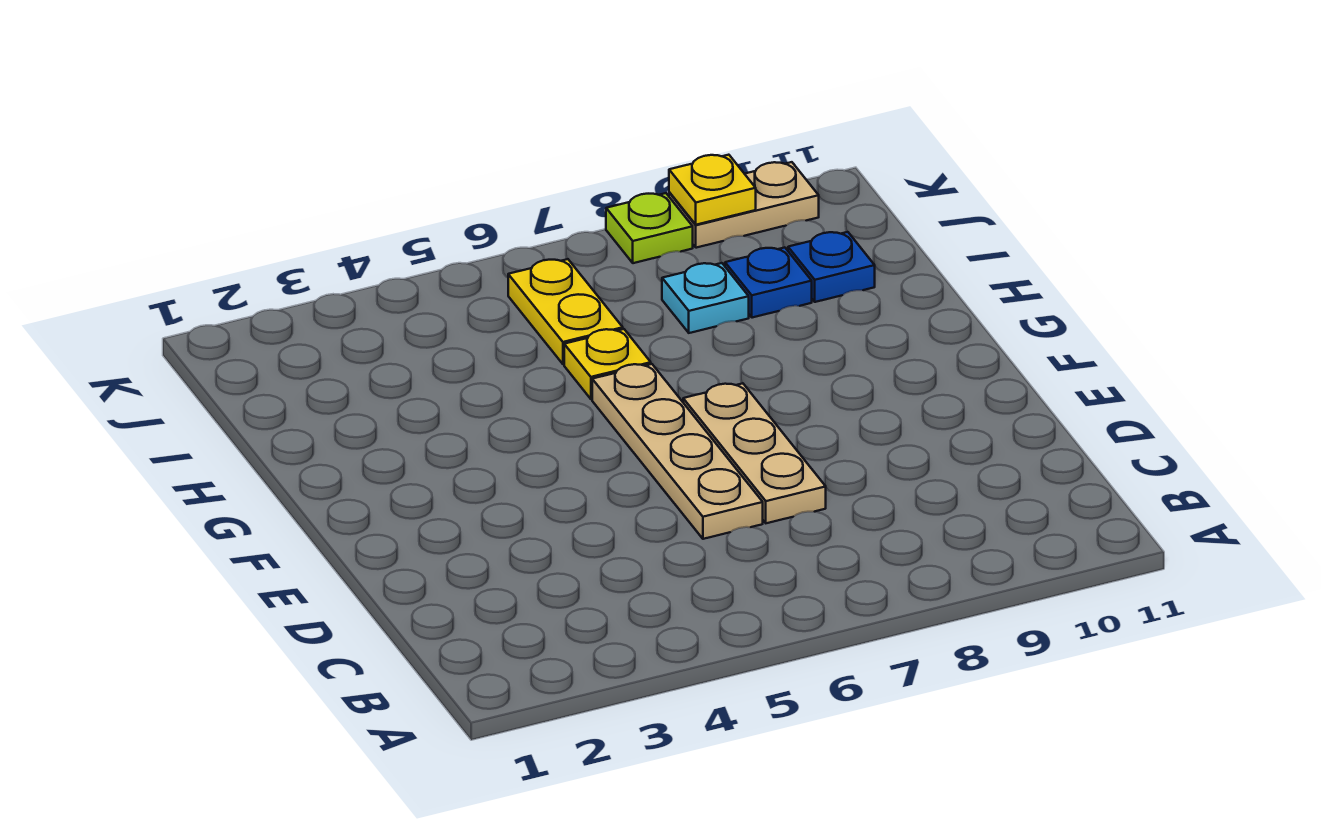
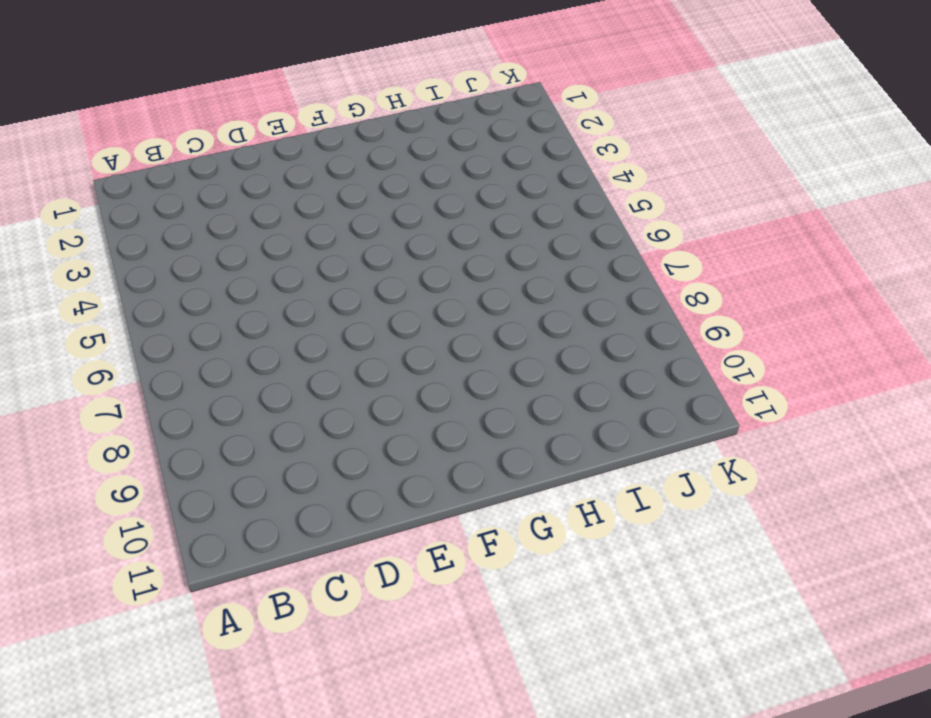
none -> tan 1x4 plate [592,364,763,539]
none -> tan 1x3 plate [683,383,826,523]

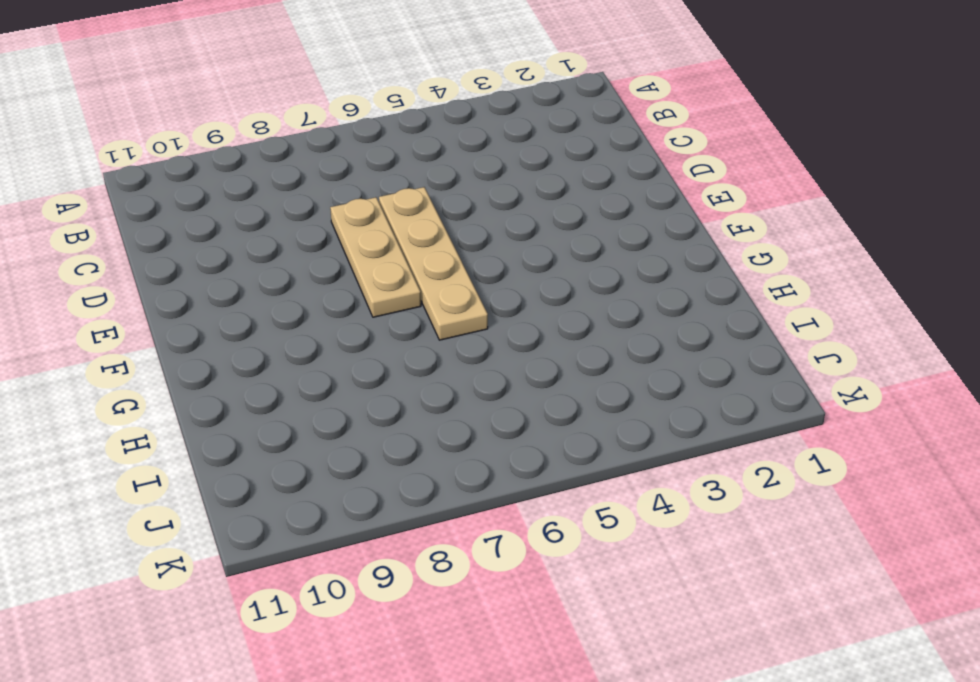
none -> yellow 1x1 plate [564,329,651,399]
none -> yellow 1x2 plate [508,259,623,364]

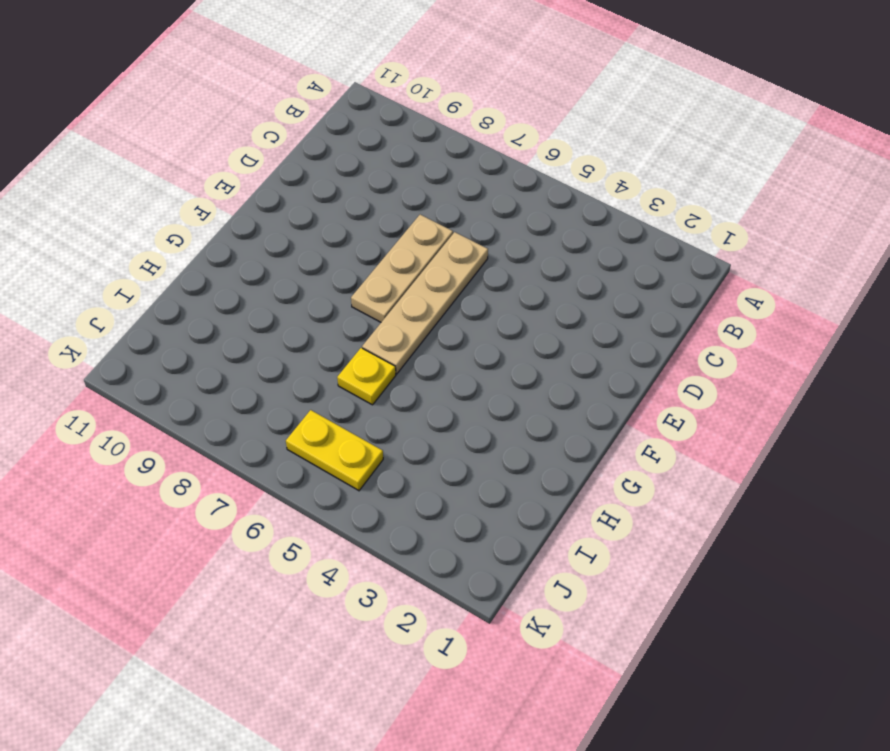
yellow 1x2 plate [286,410,383,491] -> yellow 1x2 plate turned to [508,259,623,364]
none -> cyan 1x1 plate [662,263,749,333]
none -> blue 1x1 plate [725,247,812,318]

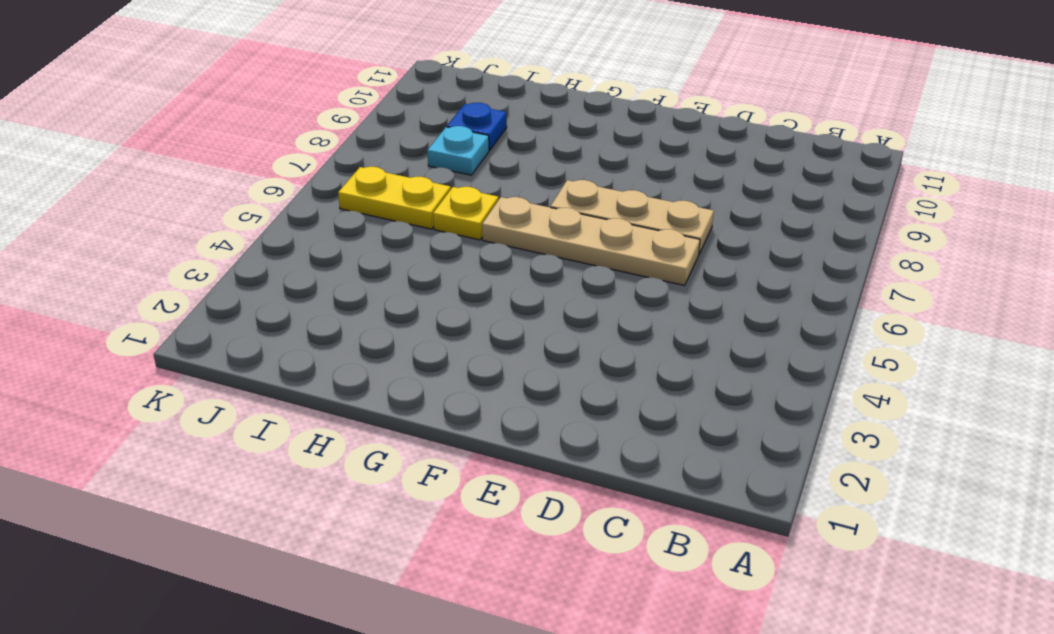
none -> blue 1x1 plate [788,232,875,302]
none -> lime 1x1 plate [606,193,693,263]

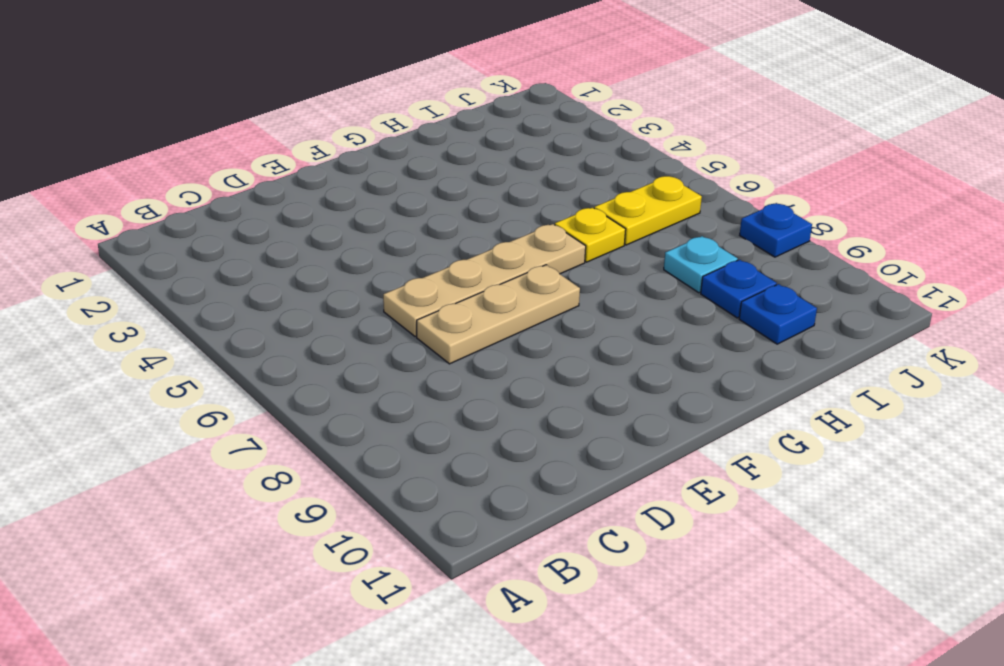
blue 1x1 plate [740,203,812,257] -> lime 1x1 plate [606,193,693,263]
none -> tan 1x2 plate [669,162,819,248]
none -> yellow 1x1 plate [669,155,756,225]

